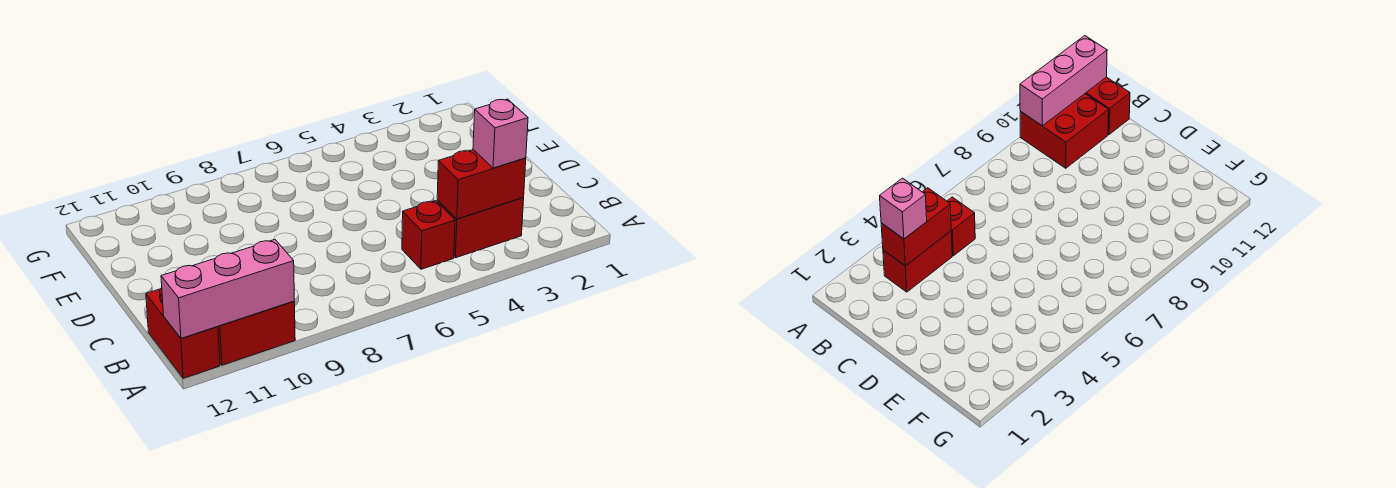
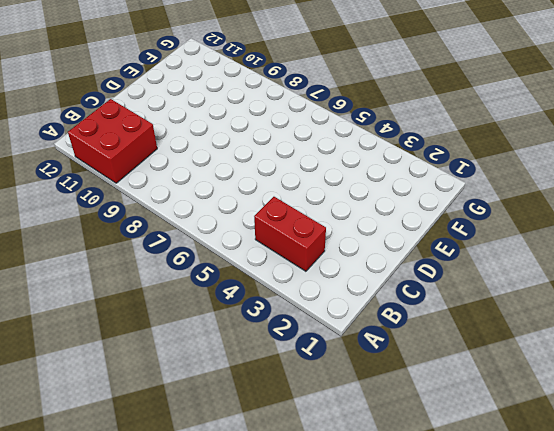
none -> red 1x2 brick [146,288,220,378]
none -> red 1x1 brick [402,201,455,269]

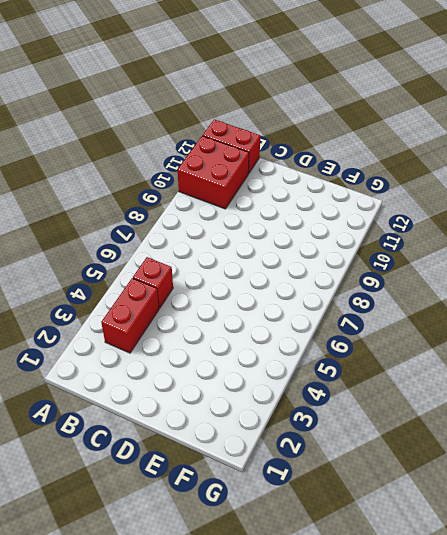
none -> pink 1x3 brick [161,240,294,339]
none -> red 1x2 brick [437,150,526,219]

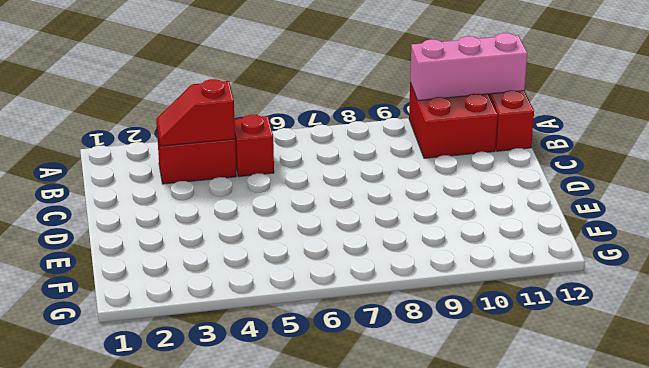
red 1x2 slope [156,79,235,146] -> red 1x2 brick [437,150,526,219]
none -> pink 1x1 brick [473,99,528,168]

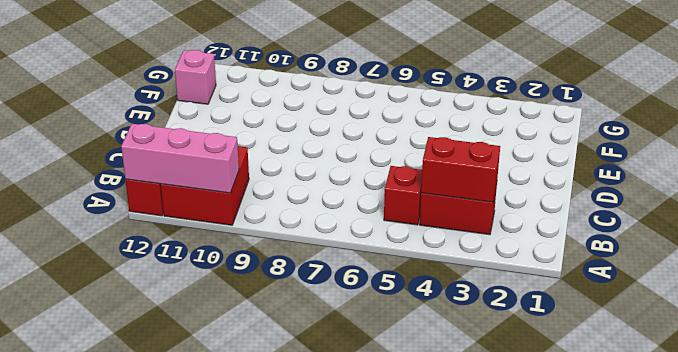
pink 1x1 brick [175,50,216,104] -> pink 1x1 brick moved to [473,99,528,168]

